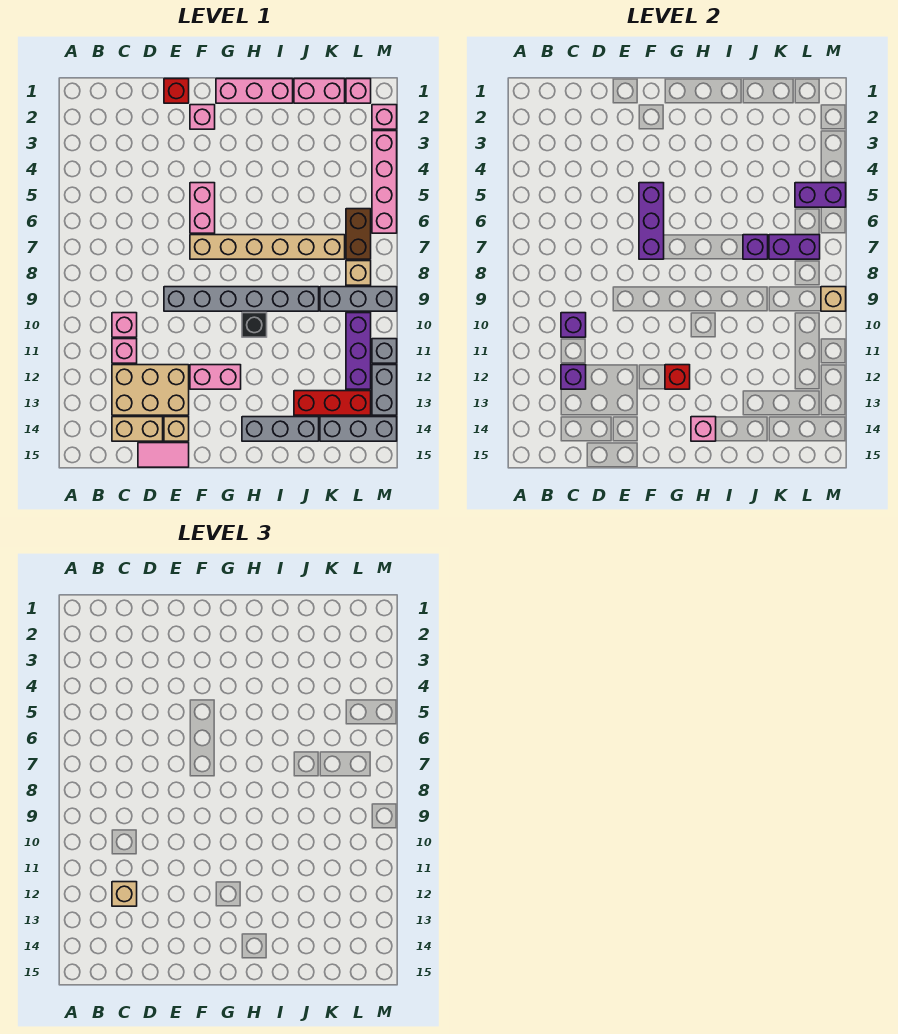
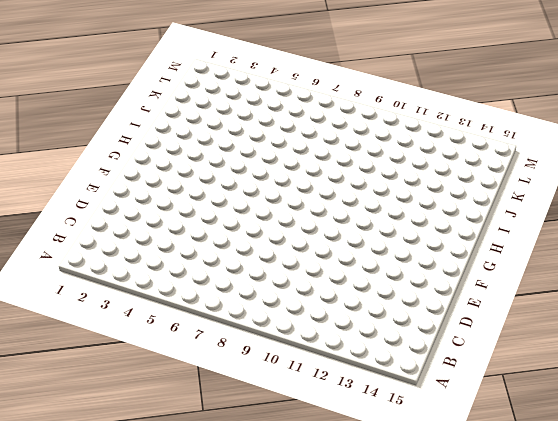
none -> pink 1x1 brick [112,313,137,337]
none -> pink 1x1 brick [112,339,137,363]
none -> tan 2x3 brick [112,365,189,415]
none -> tan 1x2 brick [112,417,163,441]

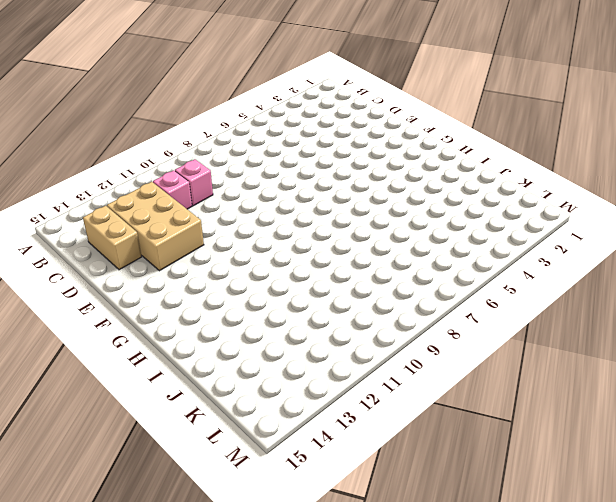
none -> pink 1x2 tile [138,443,189,467]
none -> red 1x1 brick [164,79,189,103]
none -> grey 1x6 brick [164,287,319,311]
none -> tan 1x1 brick [164,417,189,441]

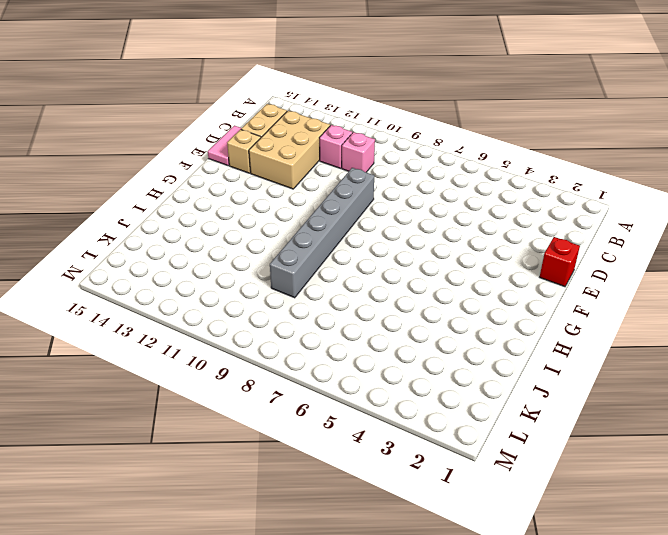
none -> pink 1x1 brick [190,105,215,129]
none -> pink 1x2 brick [190,183,215,233]
none -> tan 1x6 brick [190,235,345,259]
none -> pink 1x2 brick [190,365,241,389]

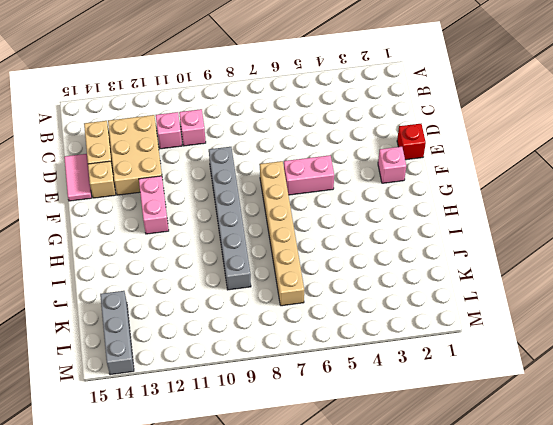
none -> pink 1x3 brick [216,79,293,103]
none -> black 1x1 brick [242,313,267,337]
none -> grey 1x3 brick [242,417,319,441]
none -> pink 1x2 brick [294,79,345,103]

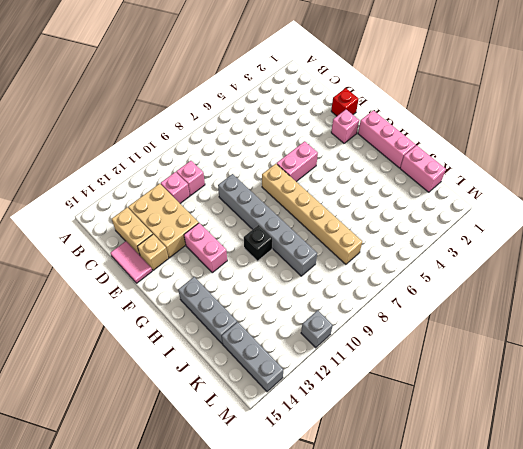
none -> red 1x3 brick [294,391,371,415]
none -> grey 1x3 brick [320,287,397,311]
none -> pink 1x1 brick [346,79,371,103]
none -> brown 1x2 brick [346,209,371,259]

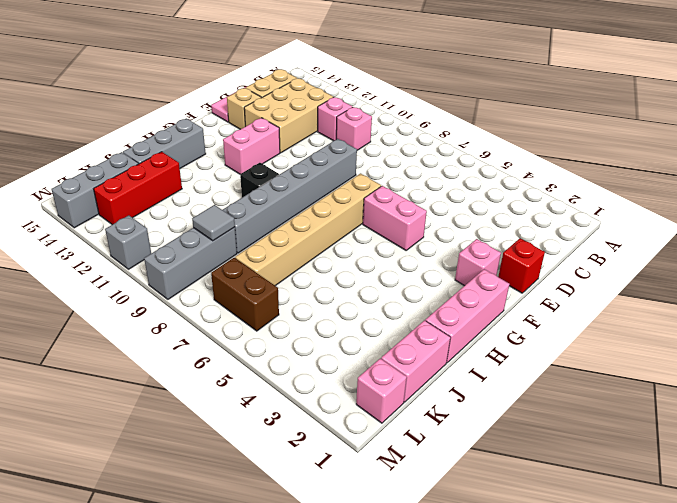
grey 1x1 tile [192,205,235,241] -> none
none -> tan 1x1 brick [346,261,371,285]
none -> purple 1x3 brick [346,313,371,389]
none -> pink 1x1 brick [372,105,397,129]
none -> pink 1x4 brick [372,131,397,233]

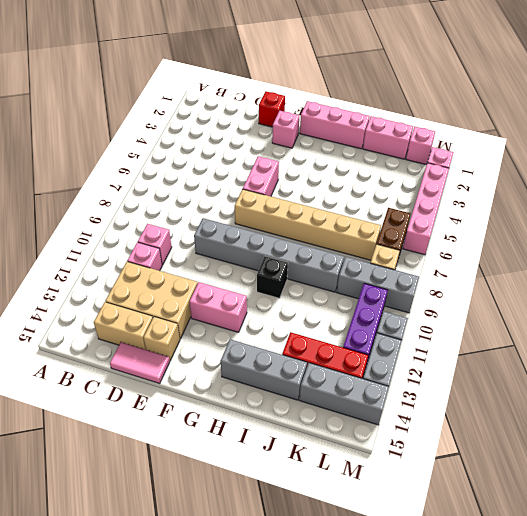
none -> purple 1x1 brick [561,313,586,337]
none -> purple 1x1 brick [561,365,586,389]
none -> purple 1x3 brick [639,183,664,259]
none -> red 1x1 brick [665,365,690,389]

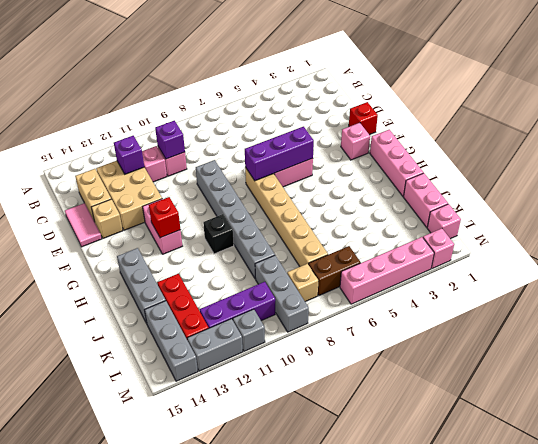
none -> pink 1x1 brick [691,417,716,441]
none -> purple 1x1 brick [743,235,768,259]
none -> purple 1x2 brick [769,235,820,259]
none -> purple 1x2 brick [795,183,846,207]

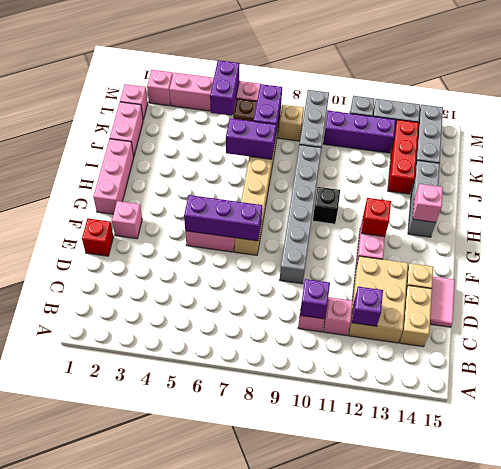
purple 1x2 brick [226,118,276,159] -> purple 1x1 brick [743,235,768,259]
none -> tan 1x1 brick [821,287,846,311]
none -> tan 1x1 brick [112,882,137,906]

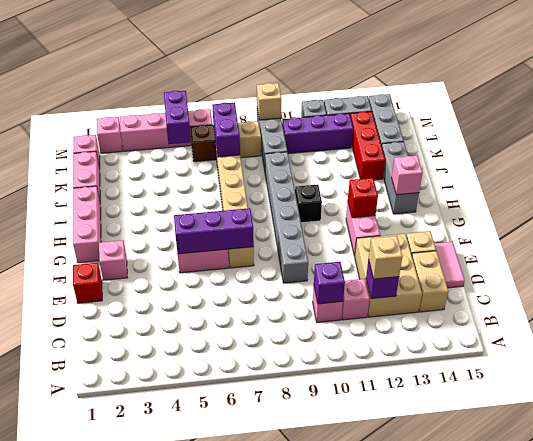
none -> purple 1x1 brick [743,235,768,259]

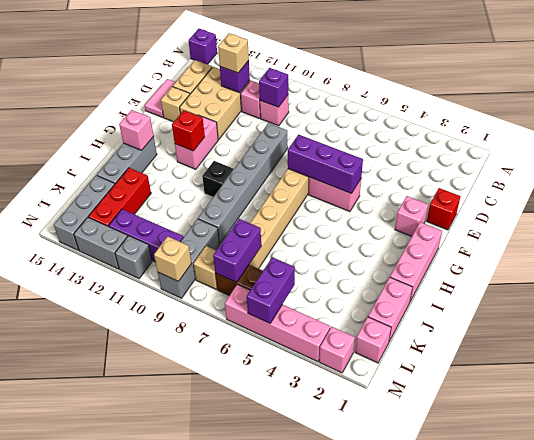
purple 1x1 brick [188,29,217,64] -> purple 1x1 brick moved to [743,235,768,259]

